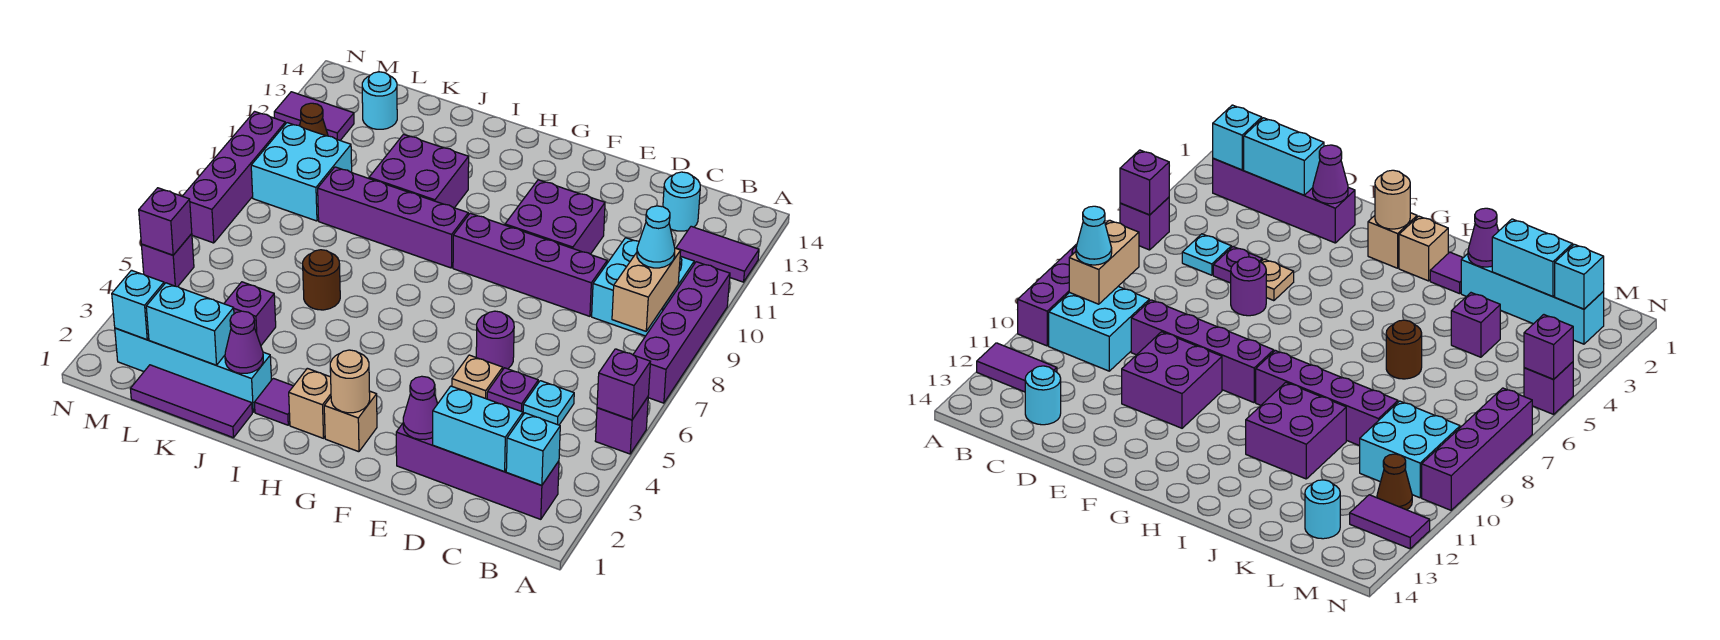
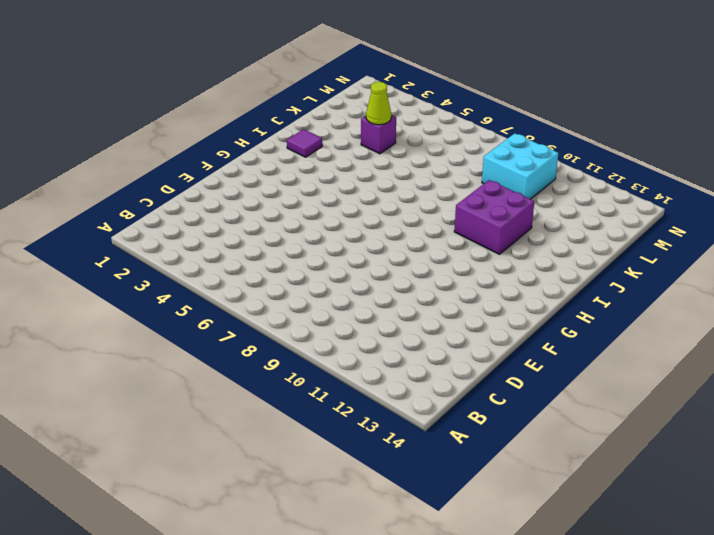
lime 1x1 cone [366,82,391,125] -> none
none -> purple 1x1 brick [595,397,648,454]
none -> purple 1x4 brick [633,262,730,403]
none -> purple 1x2 tile [676,226,759,282]
none -> purple 1x4 brick [396,423,559,519]

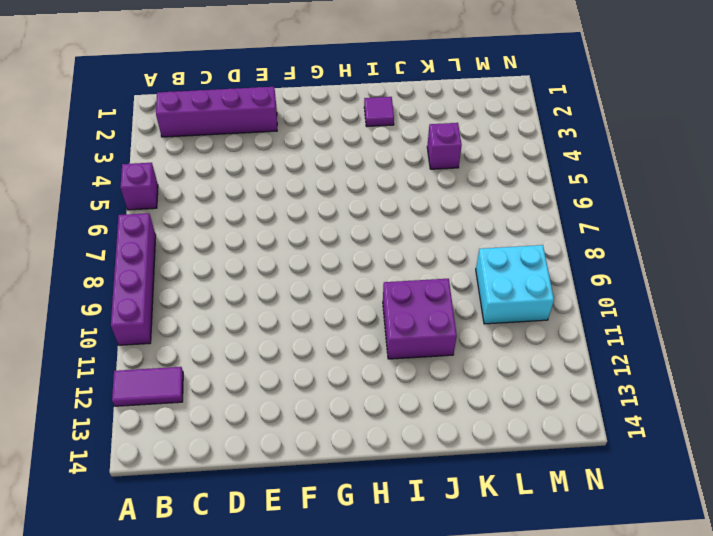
none -> cyan 2x2 brick [592,238,694,336]
none -> cyan 1x1 plate [523,381,574,425]
none -> cyan 1x1 round brick [663,172,700,231]
none -> purple 1x1 plate [487,368,538,412]

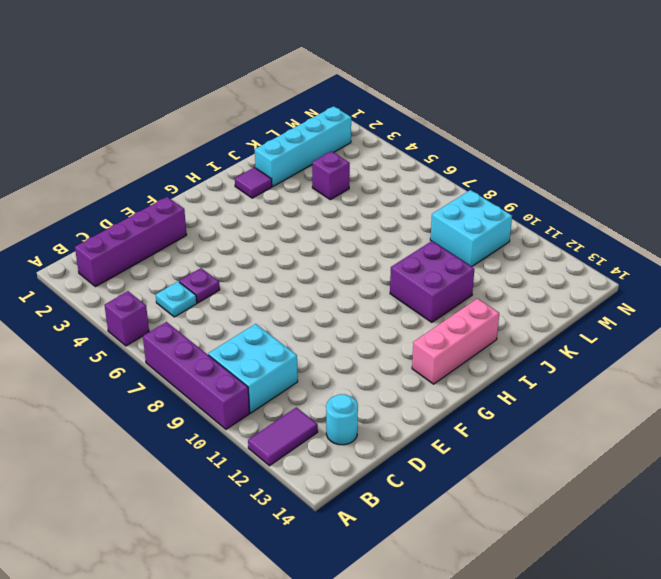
pink 1x3 brick [412,298,499,384] -> none
none -> purple 1x4 brick [453,213,607,316]
none -> tan 1x1 plate [452,355,503,399]
none -> purple 1x1 round brick [476,311,514,369]
none -> purple 2x2 brick [505,180,605,254]

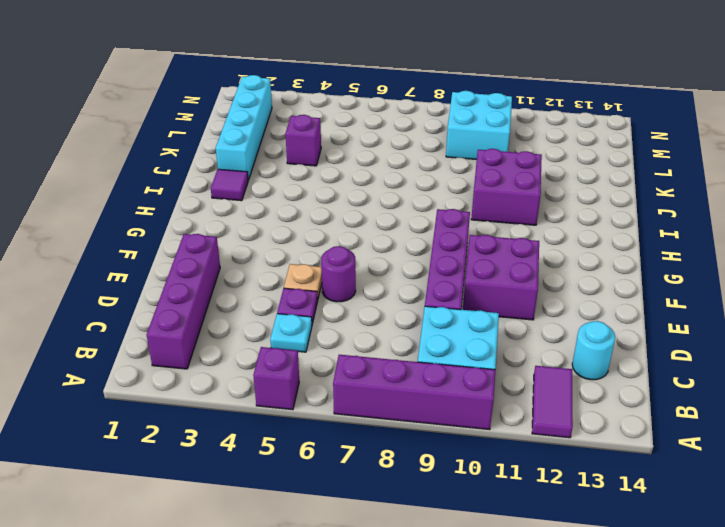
none -> tan 1x1 brick [324,391,377,452]
none -> tan 1x1 brick [289,368,331,438]
none -> purple 1x4 brick [318,167,468,268]
none -> purple 1x3 tile [131,365,252,438]

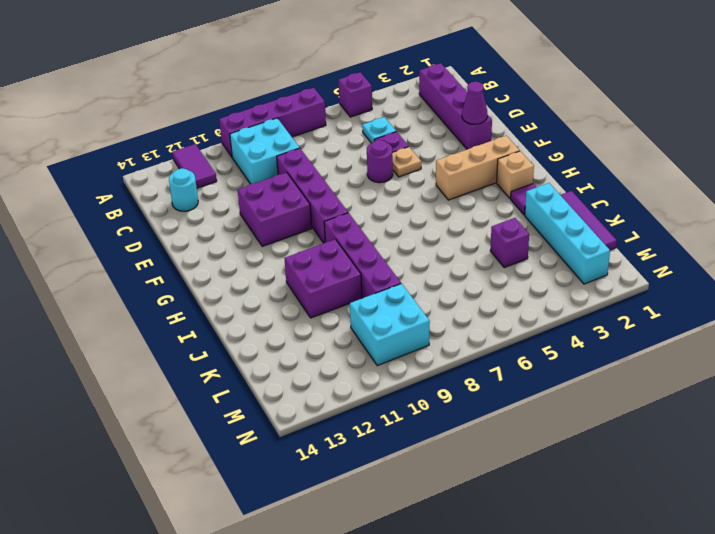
tan 1x3 brick [436,136,520,200] -> tan 1x1 brick [324,391,377,452]
none -> brown 1x1 round brick [303,250,340,310]
none -> cyan 1x1 round brick [362,72,397,129]
none -> brown 1x1 cone [300,103,328,136]
none -> purple 1x2 tile [274,92,354,140]

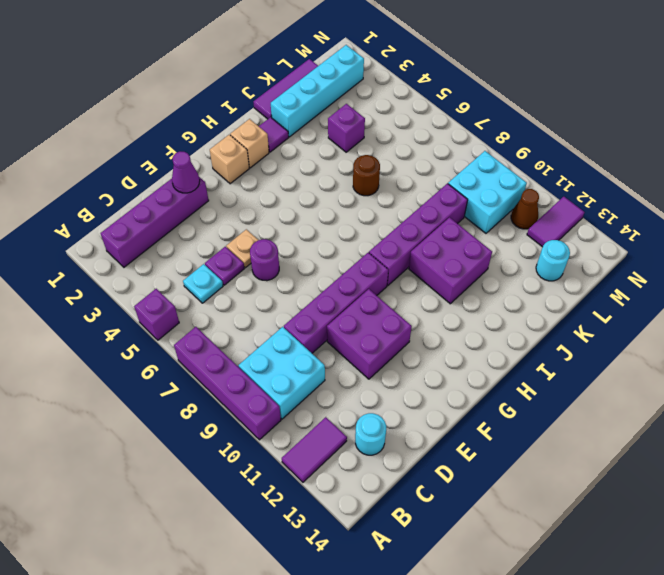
none -> purple 1x1 brick [141,234,194,287]
none -> purple 1x4 brick [183,112,285,243]
none -> purple 1x1 brick [597,349,650,420]
none -> cyan 1x1 brick [506,413,560,485]

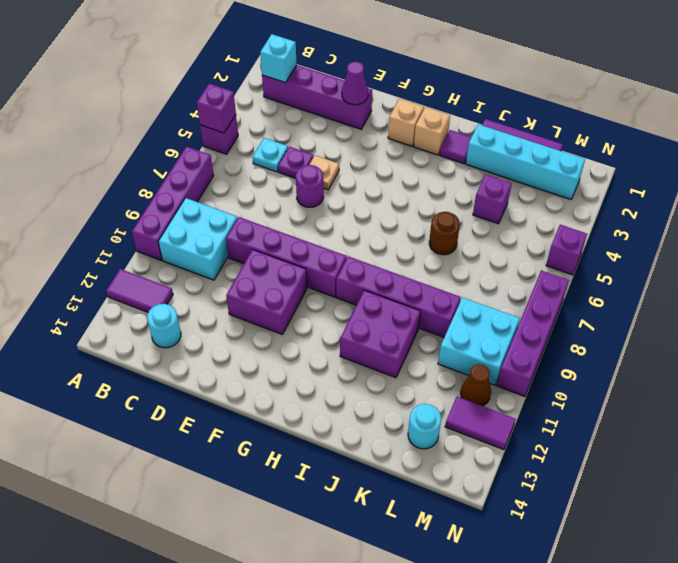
none -> tan 1x2 brick [612,248,681,331]
none -> cyan 1x2 brick [433,386,523,472]
none -> tan 1x1 round brick [330,350,370,413]
none -> purple 1x1 cone [225,311,263,373]

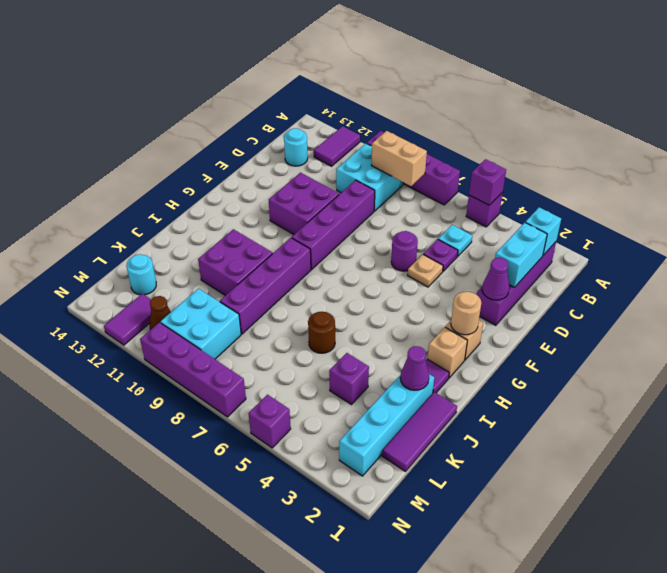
none -> cyan 1x2 brick [146,283,234,365]
none -> cyan 1x1 brick [112,270,164,340]
none -> purple 1x1 brick [139,188,192,255]
none -> cyan 1x1 cone [637,206,675,268]

